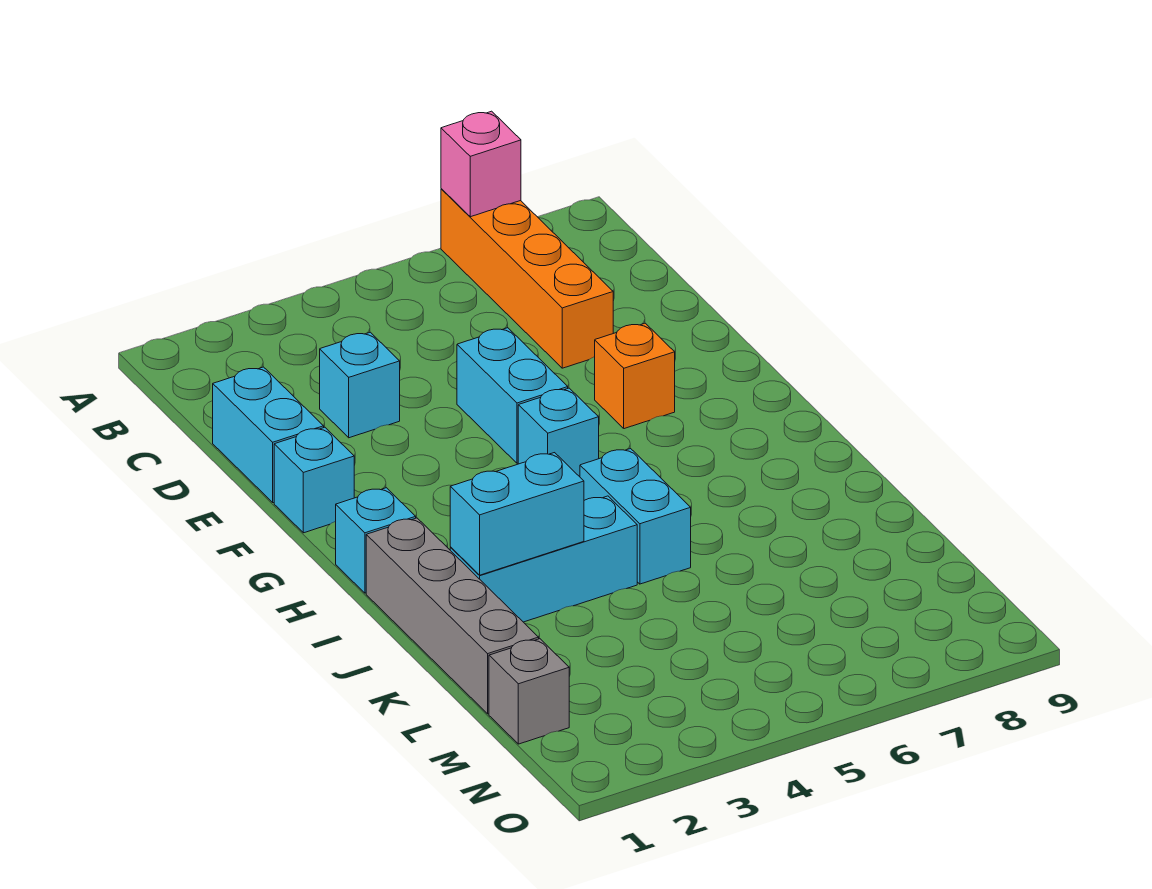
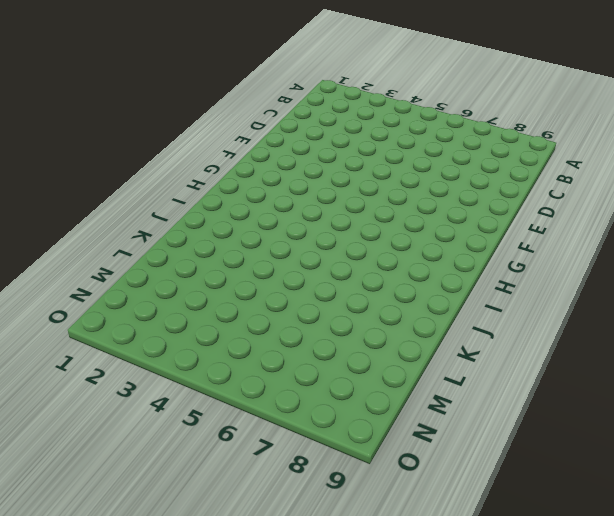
none -> orange 1x4 brick [441,189,613,368]
none -> cyan 1x2 brick [213,367,324,503]
none -> cyan 1x1 brick [320,332,400,438]

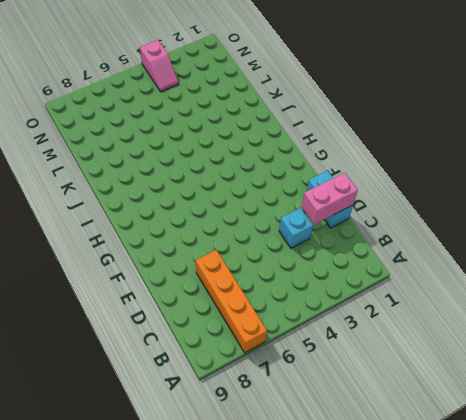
pink 1x2 brick [302,173,358,225] -> none
pink 1x2 slope [140,40,178,92] -> none
none -> cyan 1x2 brick [457,328,568,463]
none -> cyan 1x1 brick [274,427,354,533]
none -> orange 1x1 brick [595,323,675,429]

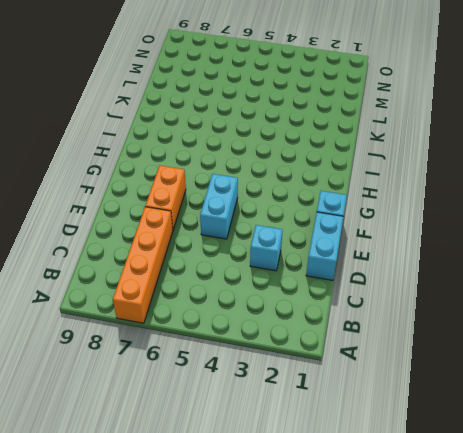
orange 1x2 brick [145,166,186,229] -> orange 1x1 brick [595,323,675,429]
none -> cyan 1x1 brick [518,388,599,477]
none -> cyan 1x1 brick [336,488,416,593]
none -> grey 1x4 brick [366,518,539,714]

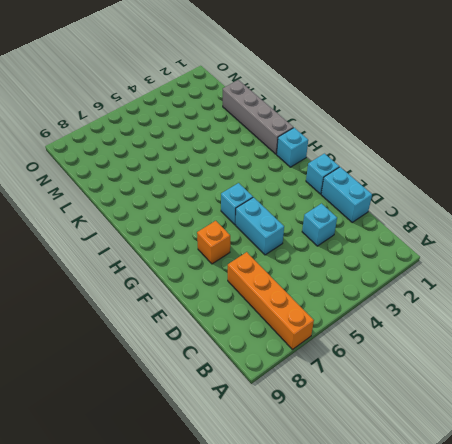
none -> cyan 1x2 brick [580,449,691,584]
none -> cyan 1x3 brick [450,496,637,622]
none -> grey 1x1 brick [489,639,569,744]

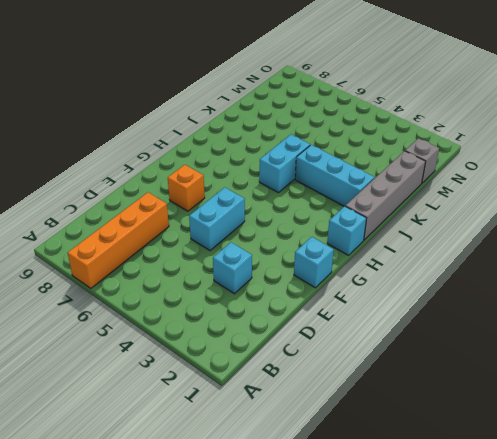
none -> cyan 1x2 brick [213,367,324,503]
none -> cyan 1x1 brick [518,388,599,477]
none -> pink 1x1 brick [441,111,521,217]

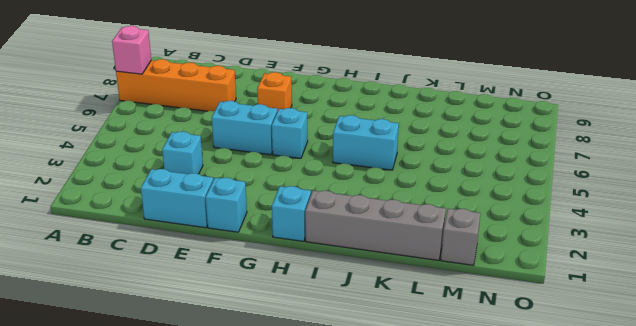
none -> cyan 1x3 brick [450,496,637,622]
none -> cyan 1x2 brick [450,453,584,575]

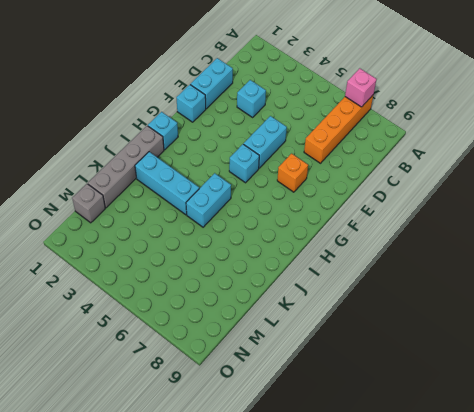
none -> cyan 1x2 brick [450,453,584,575]

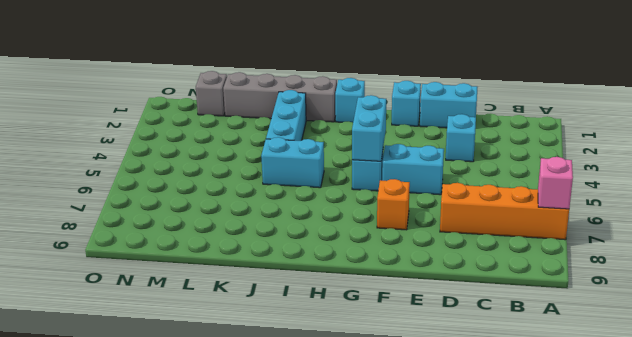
cyan 1x2 brick [352,95,386,161] -> cyan 1x2 brick moved to [450,453,584,575]

